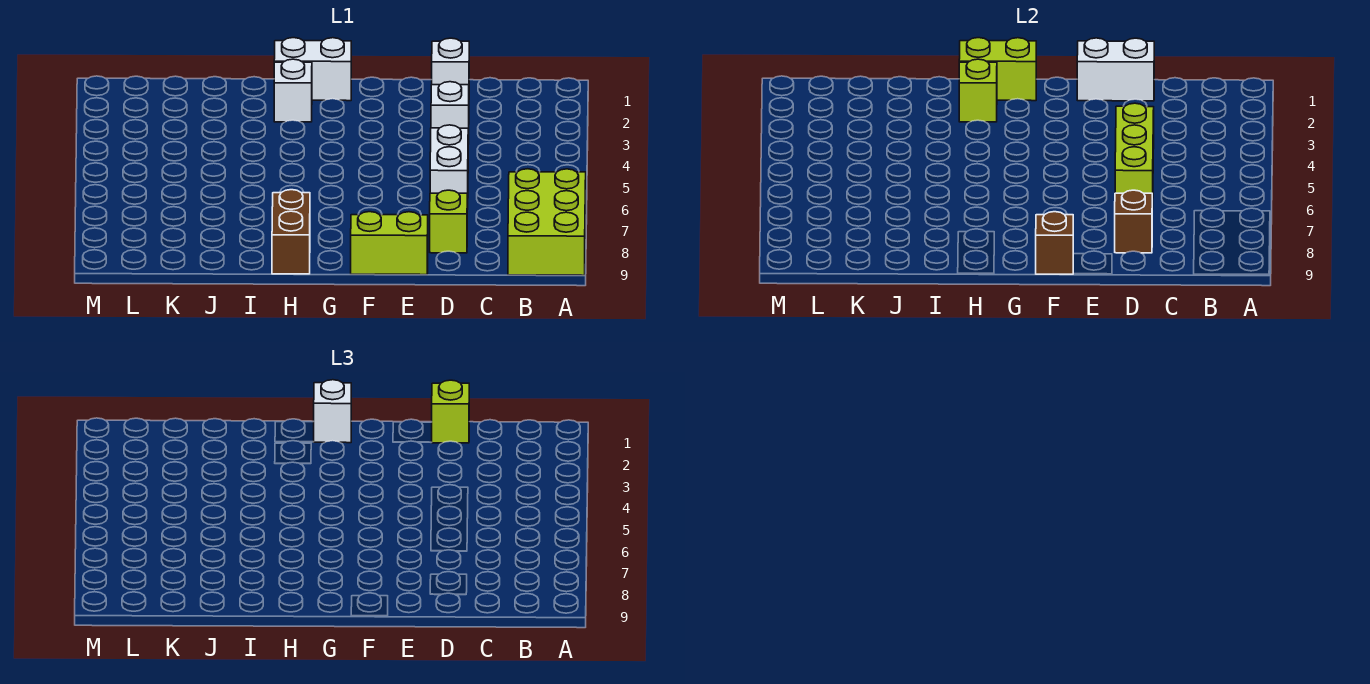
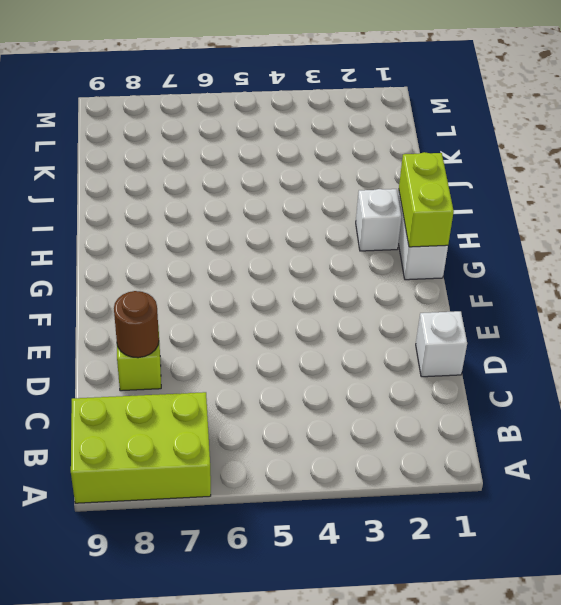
brown 1x1 round brick [114,291,159,358] -> brown 1x1 brick [1115,190,1152,253]
none -> white 1x1 brick [431,82,469,144]
none -> white 1x2 brick [430,125,468,209]
none -> lime 1x2 brick [351,212,428,275]

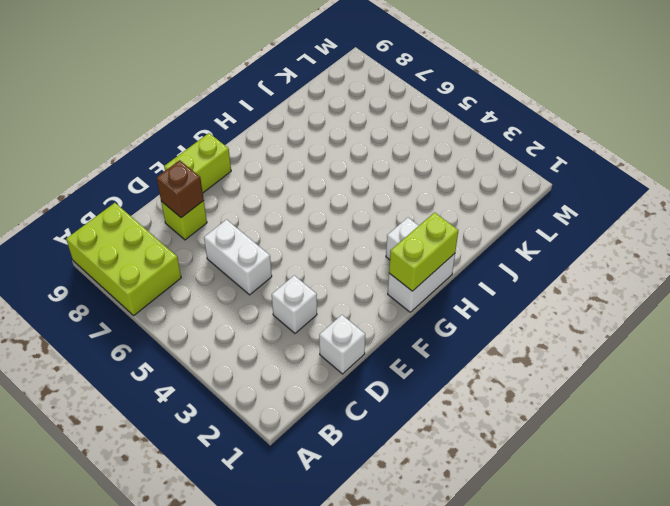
none -> brown 1x2 brick [272,190,310,274]
none -> white 1x2 brick [1077,38,1154,101]
none -> lime 1x3 brick [1115,103,1154,209]

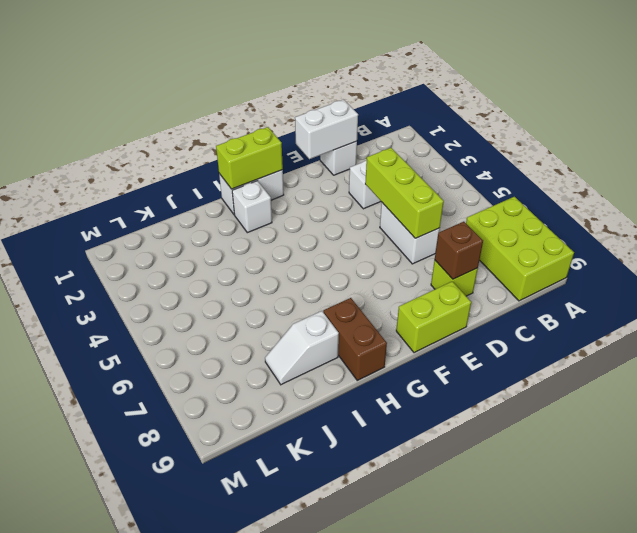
white 1x2 slope [265,311,339,385] -> none
none -> brown 1x1 brick [1036,212,1073,274]
none -> lime 1x1 brick [959,59,997,122]
none -> lime 1x1 brick [431,380,469,443]

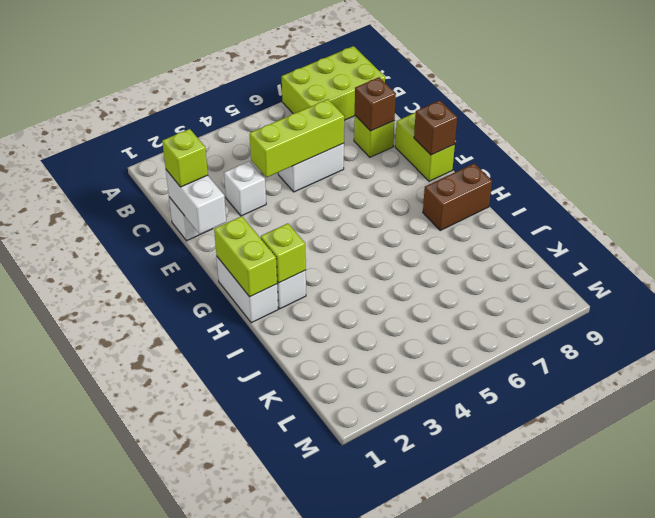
none -> white 1x1 brick [313,380,351,443]

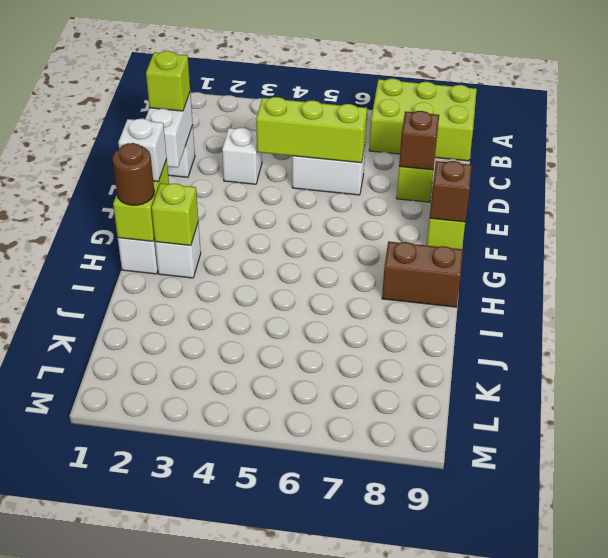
brown 1x1 round brick [113,143,154,205] -> none

